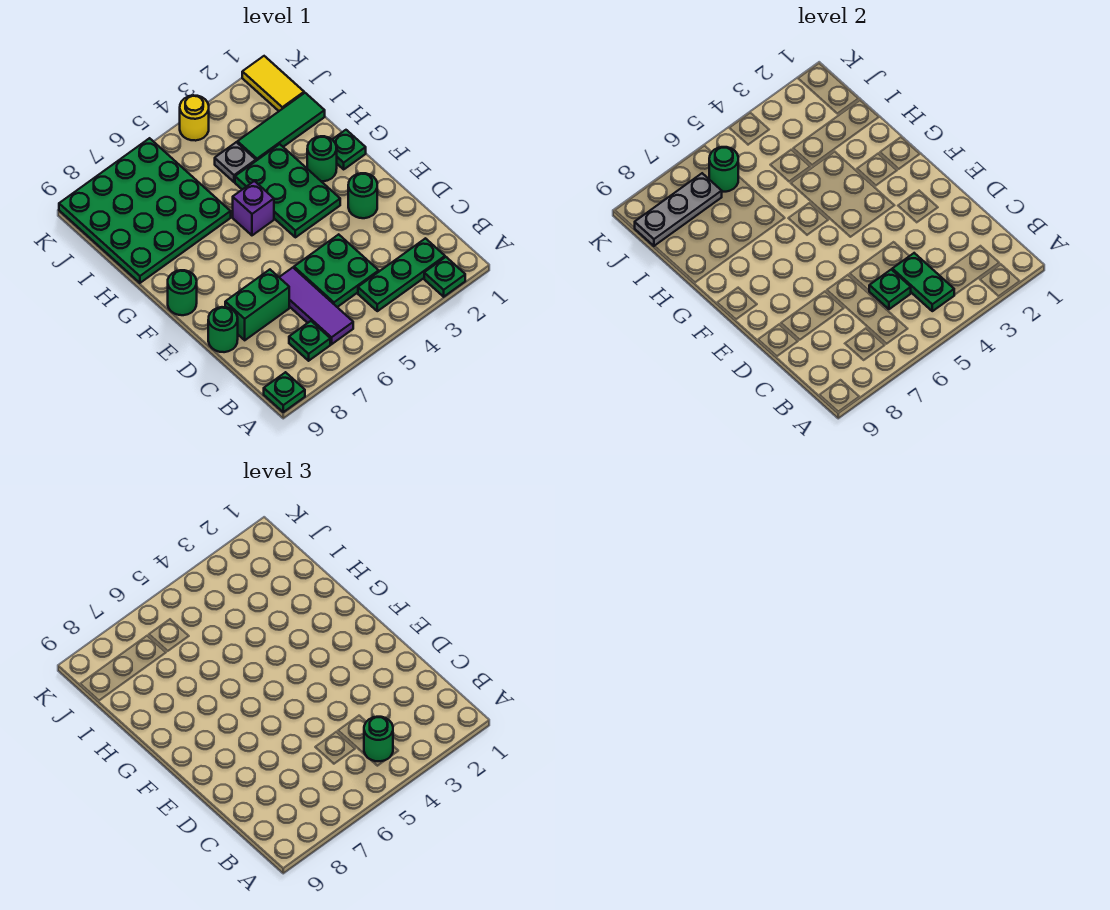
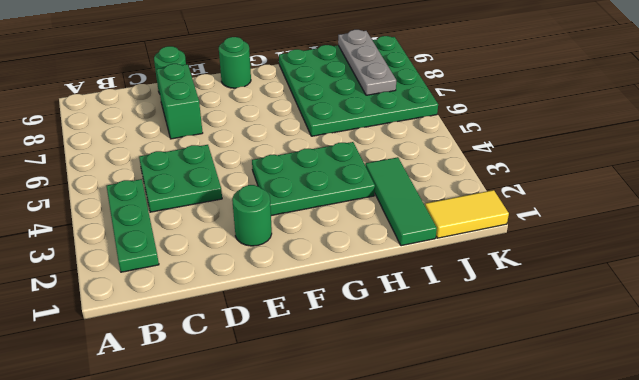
none -> green 1x1 plate [424,257,465,297]
none -> green 1x1 plate [264,372,305,412]
none -> purple 1x3 tile [279,268,353,344]

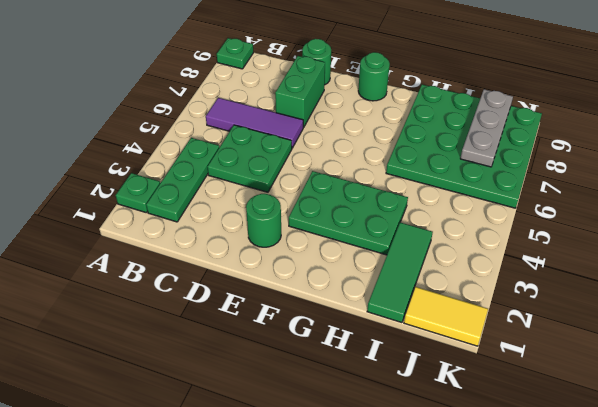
none -> green 1x1 plate [289,321,330,361]
none -> green 1x1 plate [332,130,366,169]
none -> green 1x1 round brick [307,136,337,181]

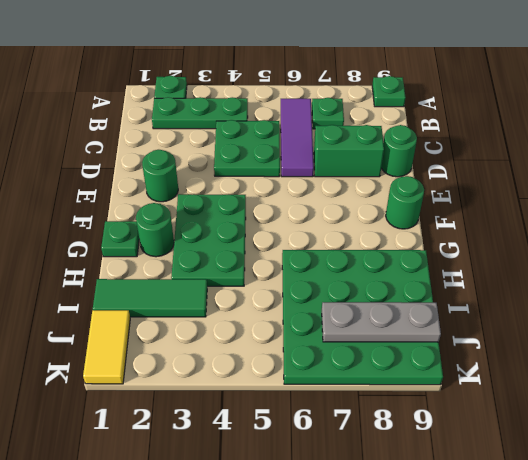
none -> purple 1x1 brick [233,181,274,235]
none -> grey 1x1 plate [215,142,256,182]
none -> yellow 1x1 round brick [180,95,209,141]

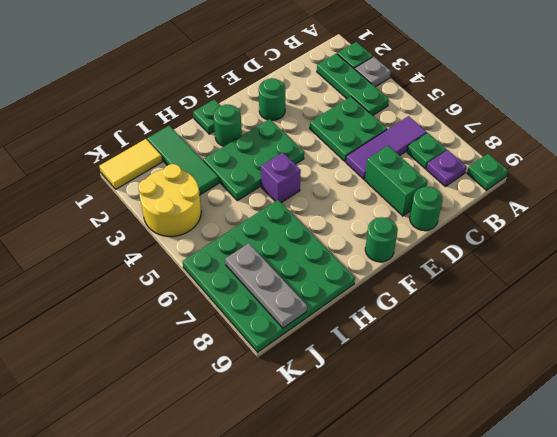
grey 1x1 plate [355,57,391,87] -> grey 1x1 plate moved to [215,142,256,182]
purple 1x1 plate [426,150,467,187] -> none
yellow 2x2 round brick [138,164,201,237] -> yellow 1x1 round brick [180,95,209,141]
none -> green 1x2 plate [892,253,954,311]
none -> green 1x1 plate [869,269,911,309]
none -> green 1x1 round brick [709,147,738,192]

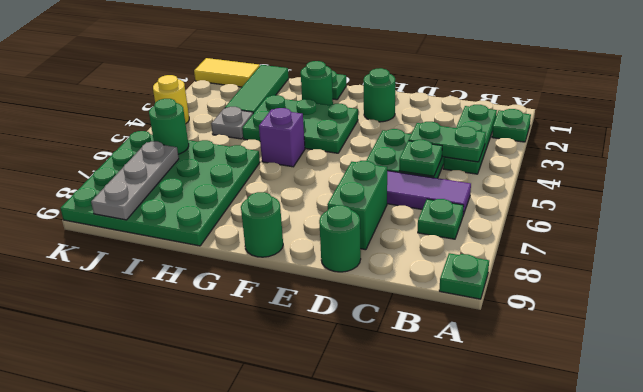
none -> green 1x1 round brick [364,717,393,761]

